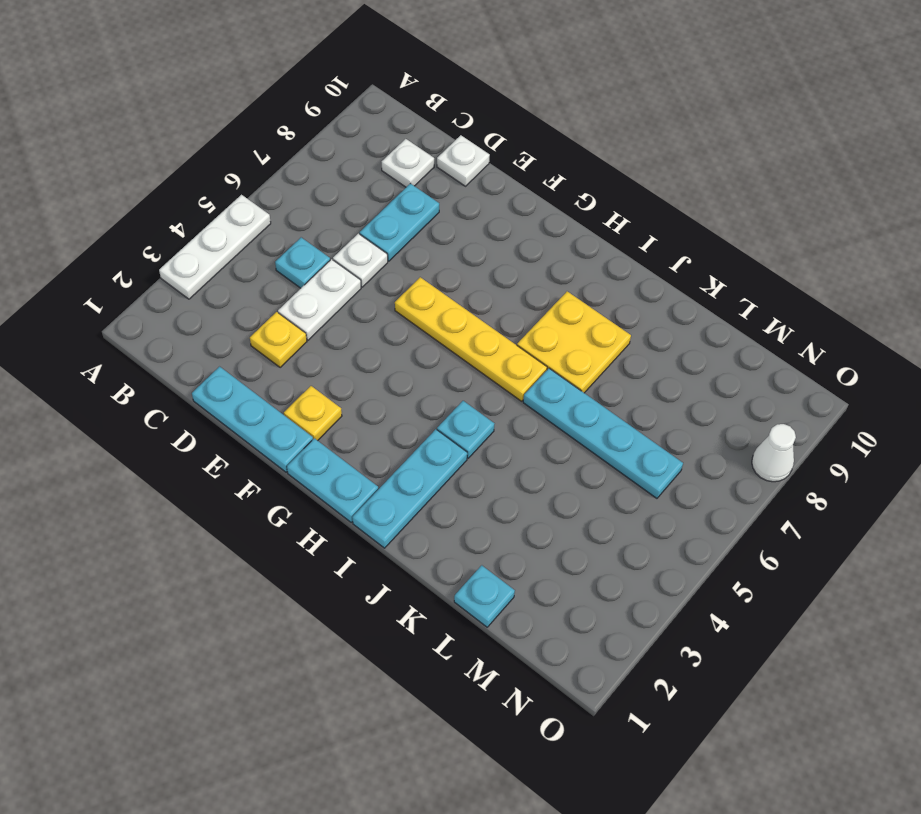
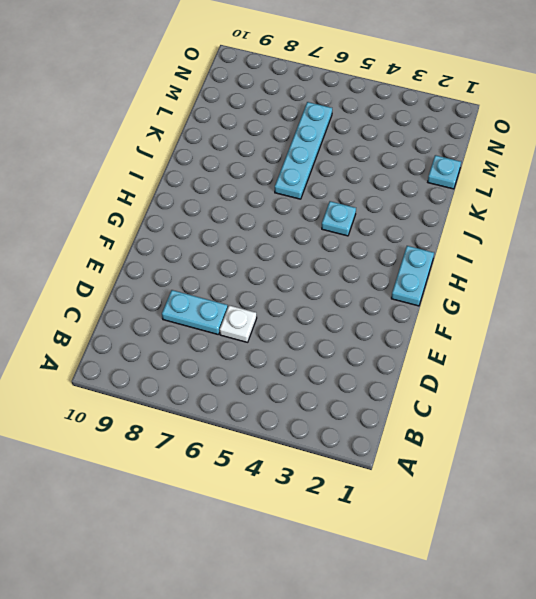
none -> white 1x3 plate [159,195,271,299]
none -> cyan 1x1 plate [275,237,330,288]
none -> white 1x1 plate [382,139,434,187]

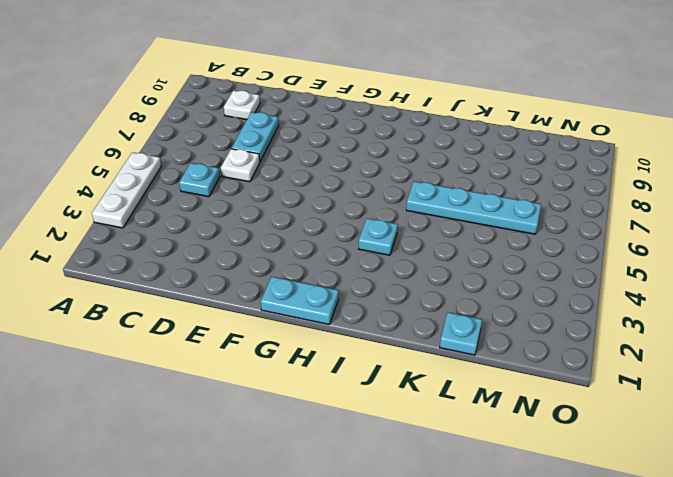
none -> cyan 1x3 plate [192,367,313,472]
none -> yellow 1x1 plate [250,312,307,367]
none -> white 1x2 plate [278,259,361,340]

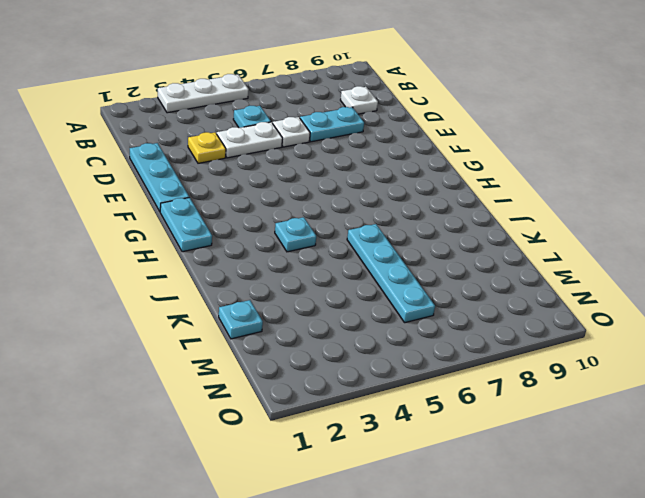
none -> white 1x1 plate [437,135,490,186]
none -> yellow 1x1 plate [284,386,342,441]
none -> yellow 1x4 plate [395,277,547,401]

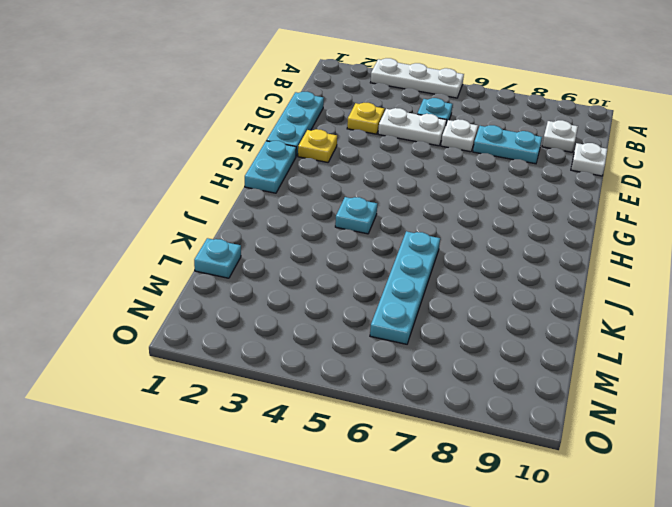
none -> yellow 1x4 plate [395,277,547,401]
none -> cyan 1x3 plate [352,429,467,548]
none -> yellow 2x2 plate [517,291,631,393]

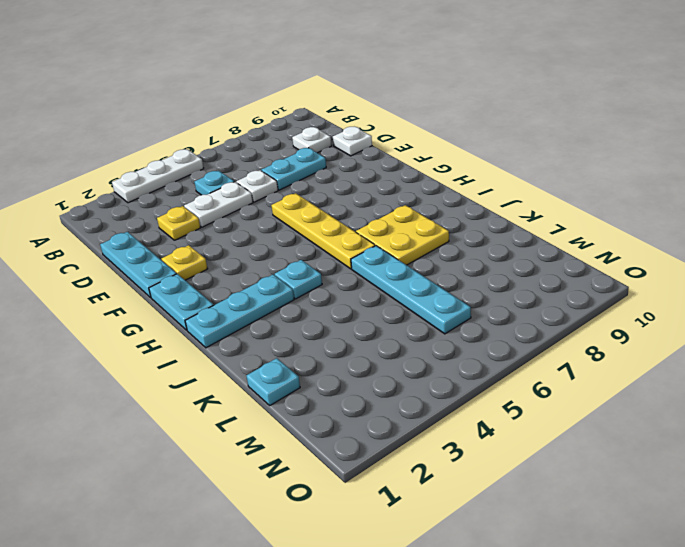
none -> white 1x1 cone [752,424,796,482]

